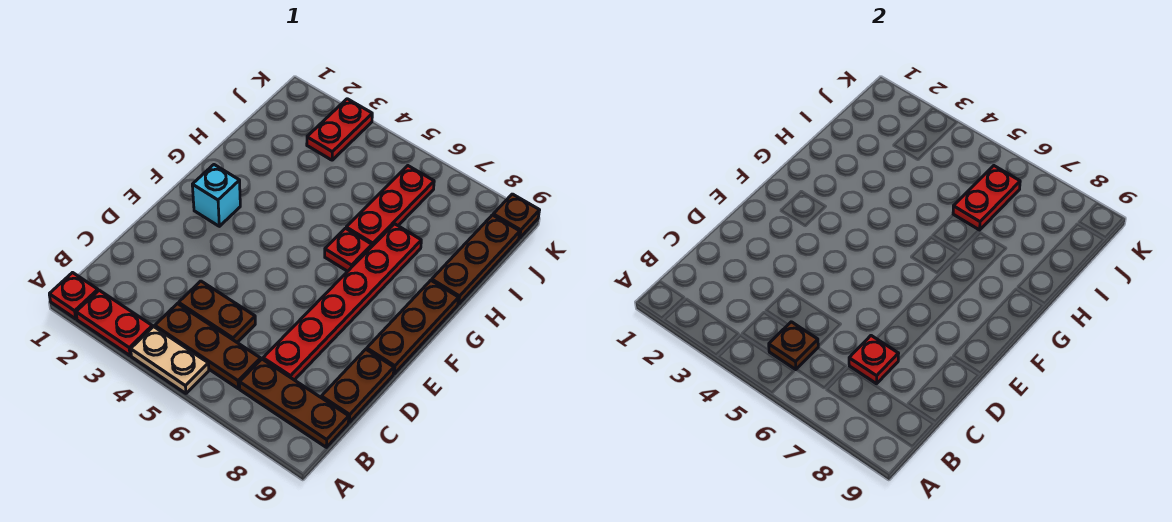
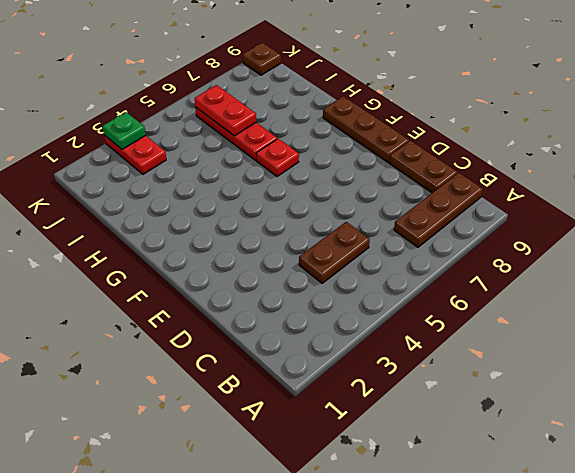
green 1x1 plate [102,112,146,149] -> none
none -> red 1x1 plate [49,273,98,319]
none -> red 1x2 plate [76,290,152,356]
none -> tan 1x2 plate [131,327,209,393]

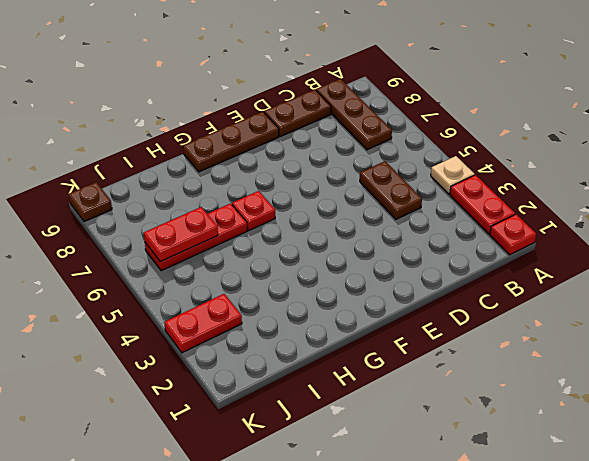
tan 1x1 plate [431,156,475,194] -> tan 1x2 plate [131,327,209,393]
none -> brown 1x3 plate [155,304,261,389]
none -> red 1x6 plate [263,224,421,380]
none -> cyan 1x1 brick [192,165,240,226]

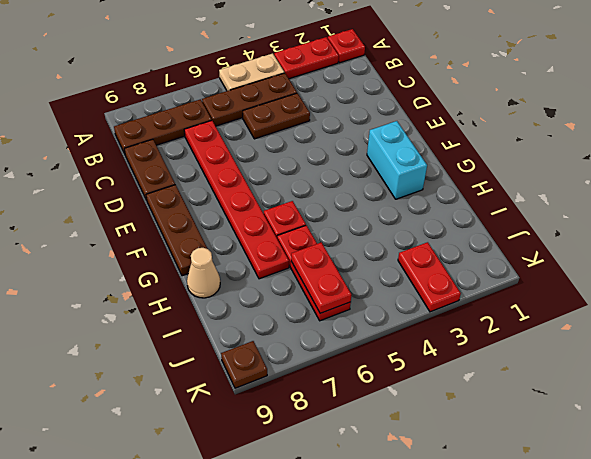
cyan 1x2 brick [367,121,427,199] -> cyan 1x1 brick [192,165,240,226]
tan 1x1 cone [187,248,220,298] -> brown 1x3 plate [432,215,520,304]
none -> brown 1x1 plate [769,322,818,370]
none -> red 1x1 plate [849,336,899,384]

